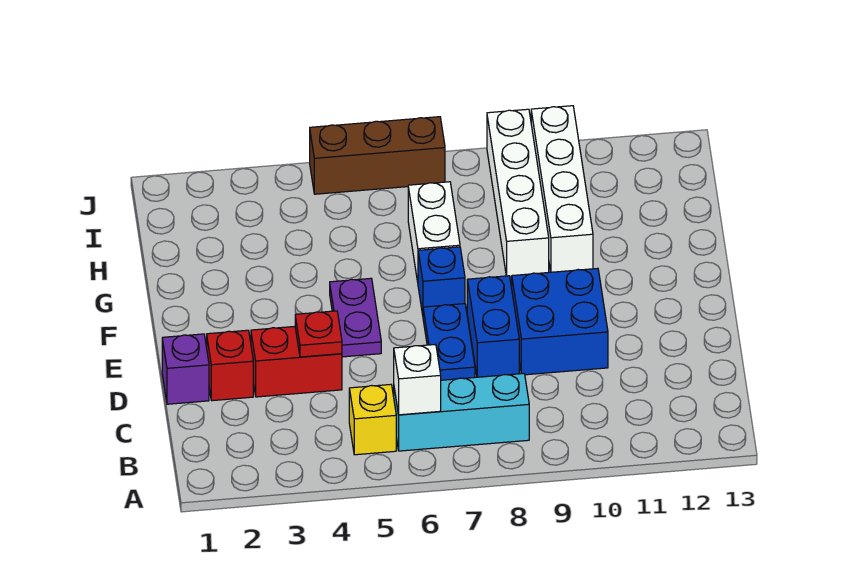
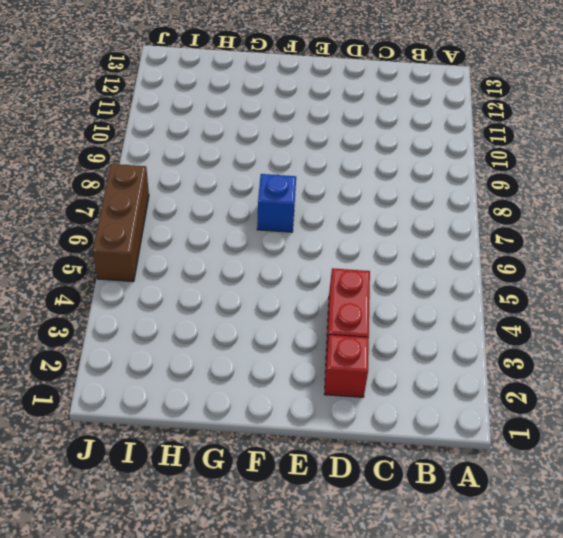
none -> yellow 1x1 brick [349,384,396,455]
none -> cyan 1x3 brick [394,374,529,451]
none -> purple 1x1 brick [162,334,209,404]

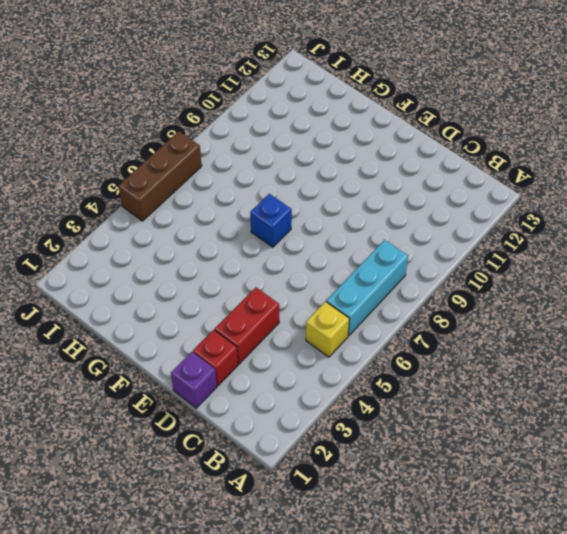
none -> blue 1x2 plate [423,304,475,380]
none -> blue 1x2 brick [467,276,519,377]
none -> blue 2x2 brick [512,268,608,375]

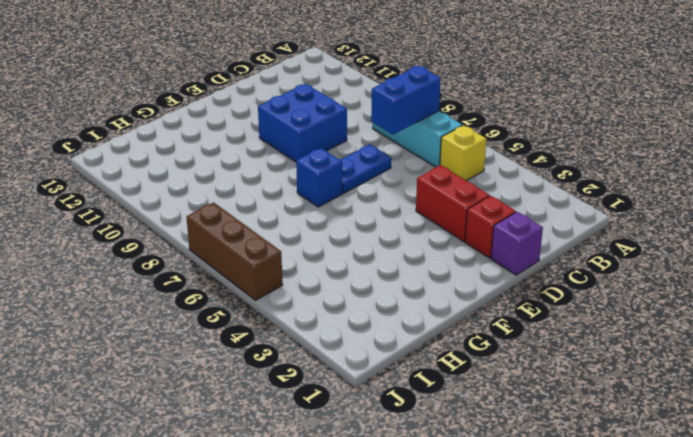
blue 1x2 brick [371,66,441,135] -> blue 1x2 brick moved to [467,276,519,377]
none -> purple 1x2 plate [330,278,381,357]
none -> white 1x2 brick [408,182,460,282]
none -> white 1x4 brick [487,109,549,277]

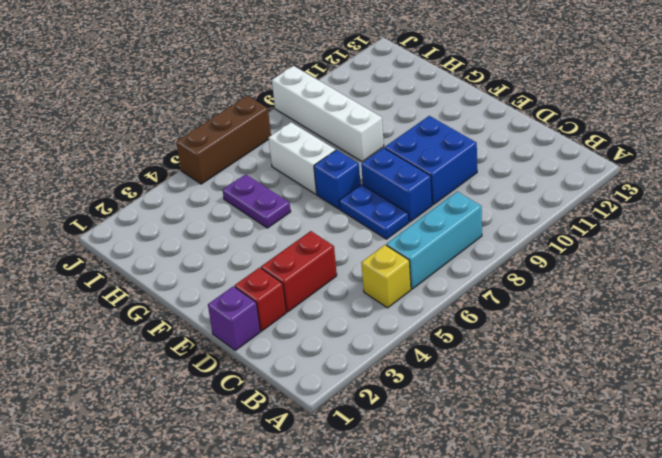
purple 1x2 plate [223,174,291,228] -> purple 1x2 plate moved to [330,278,381,357]
none -> white 1x4 brick [531,106,593,272]
none -> white 1x1 brick [394,344,441,415]
none -> red 1x1 plate [295,311,342,357]

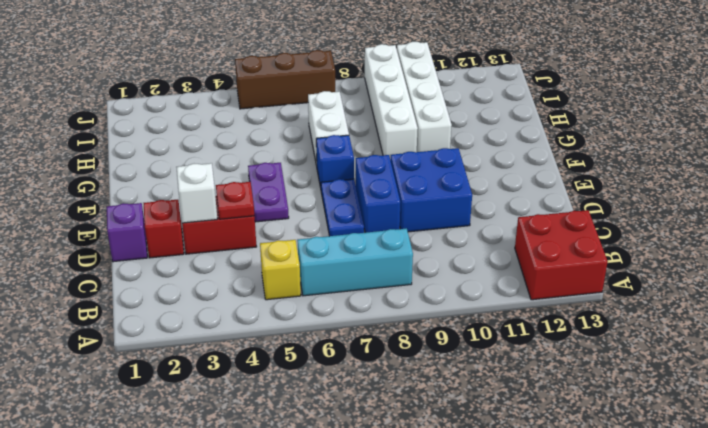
red 2x2 brick [515,210,608,300] -> none
white 1x1 brick [176,163,217,223] -> white 1x1 brick moved to [394,344,441,415]

